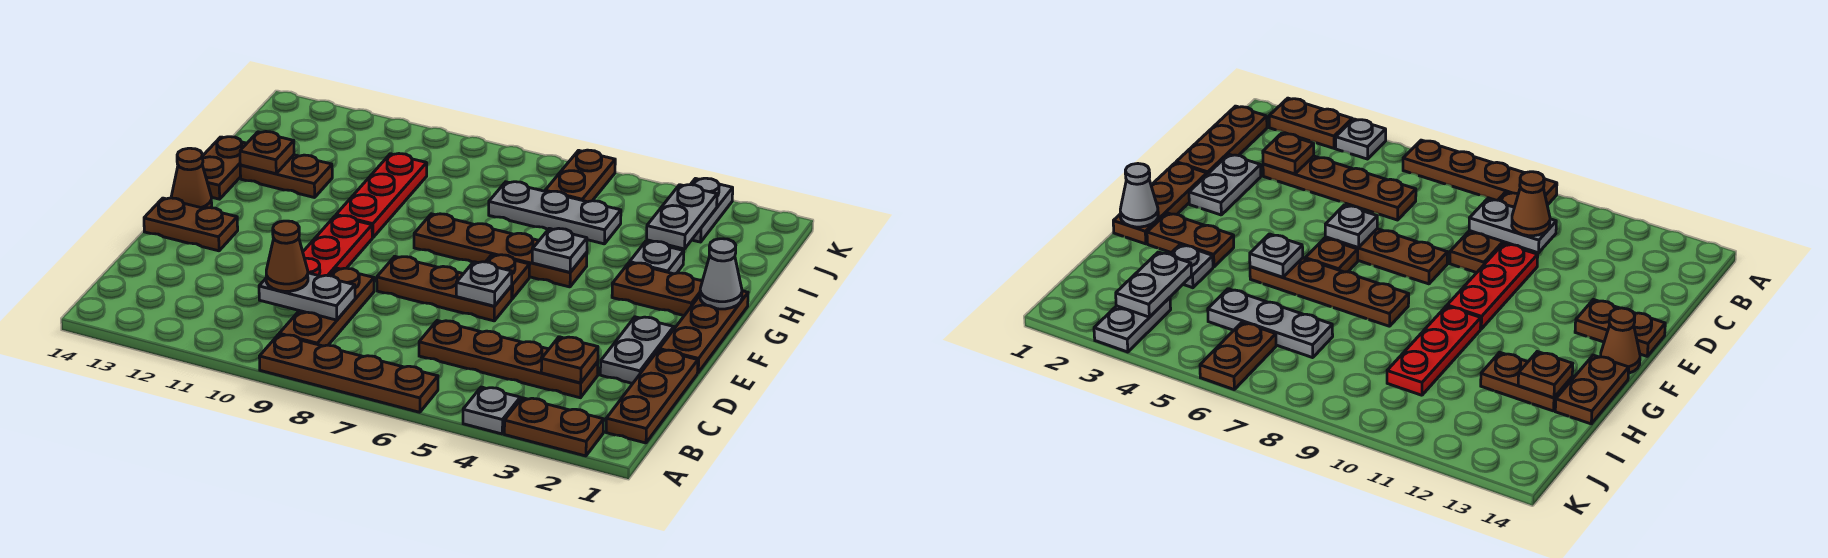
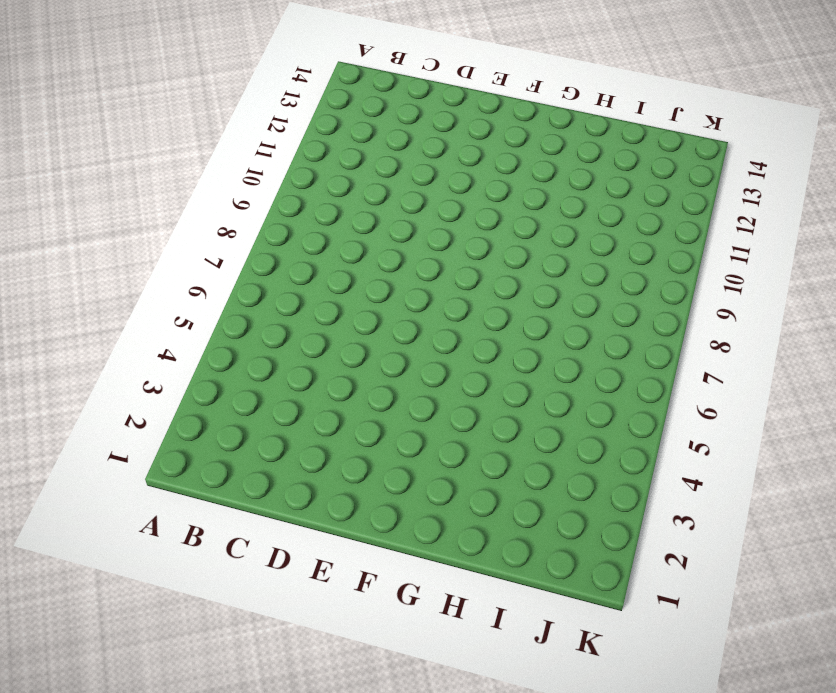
none -> brown 1x2 plate [504,398,604,456]
none -> grey 1x1 plate [463,387,520,434]
none -> brown 1x4 plate [259,335,438,412]
none -> brown 1x3 plate [606,350,698,443]

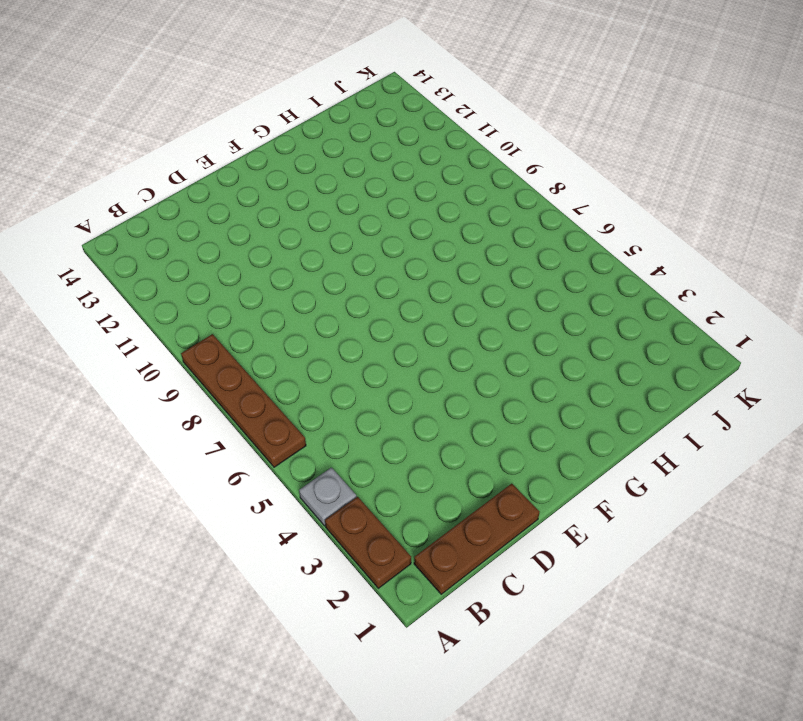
none -> brown 1x3 plate [279,268,374,346]
none -> brown 1x4 plate [419,321,598,398]
none -> grey 1x2 plate [600,317,674,384]
none -> red 1x3 plate [303,216,372,276]

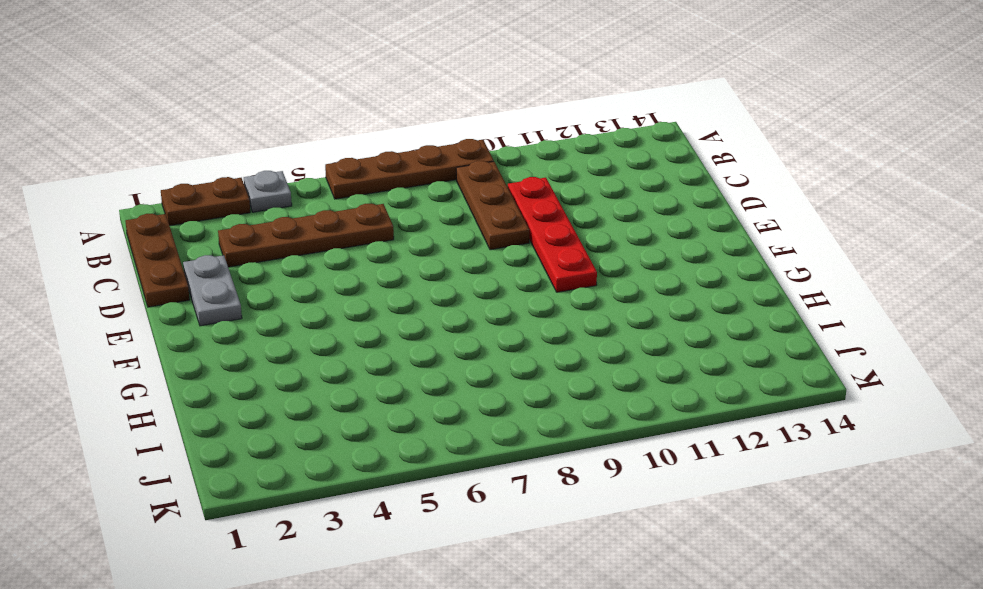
red 1x4 plate [508,177,597,292] -> red 1x3 plate [303,216,372,276]
none -> brown 1x3 plate [659,291,748,372]
none -> brown 1x3 plate [377,256,512,321]
none -> brown 1x2 plate [144,198,238,251]
none -> brown 1x1 plate [486,255,530,299]

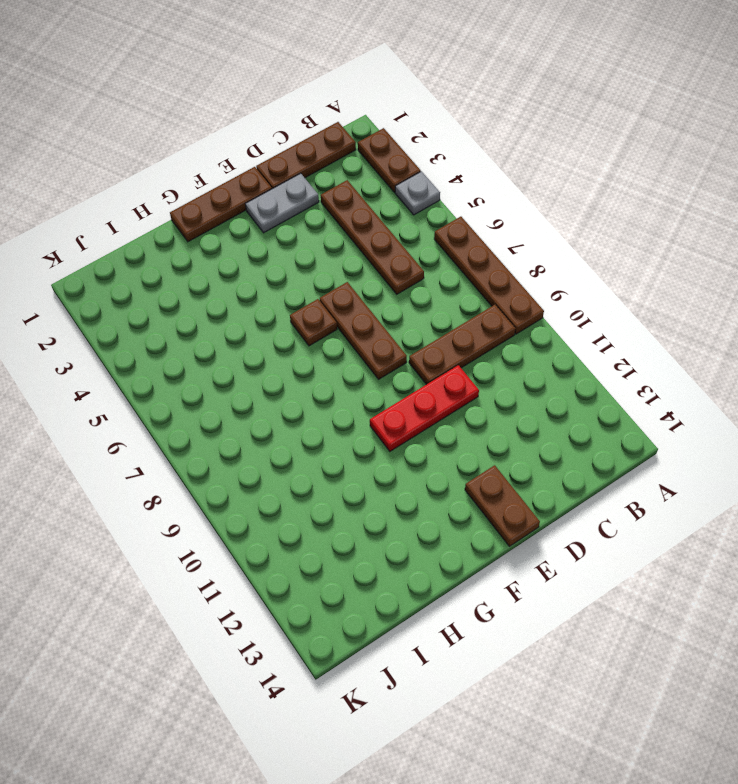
none -> brown 1x1 cone [171,148,212,208]
none -> brown 1x2 plate [612,263,702,315]
none -> brown 1x4 plate [414,214,587,287]
none -> red 1x3 plate [336,154,427,238]

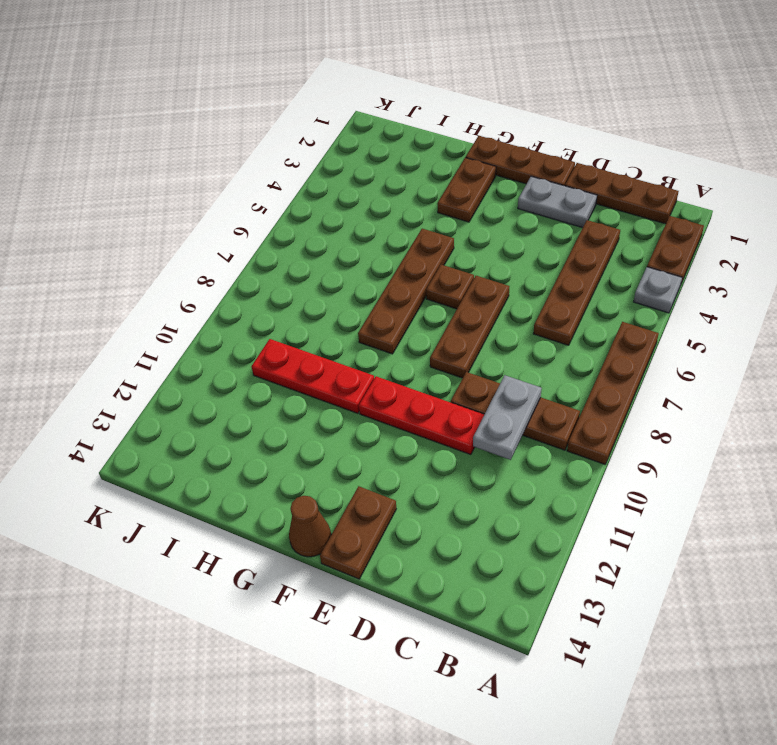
none -> brown 1x2 plate [202,137,247,199]
none -> grey 1x1 plate [630,241,684,274]
none -> brown 1x2 plate [240,155,332,198]
none -> grey 1x3 plate [489,182,621,244]

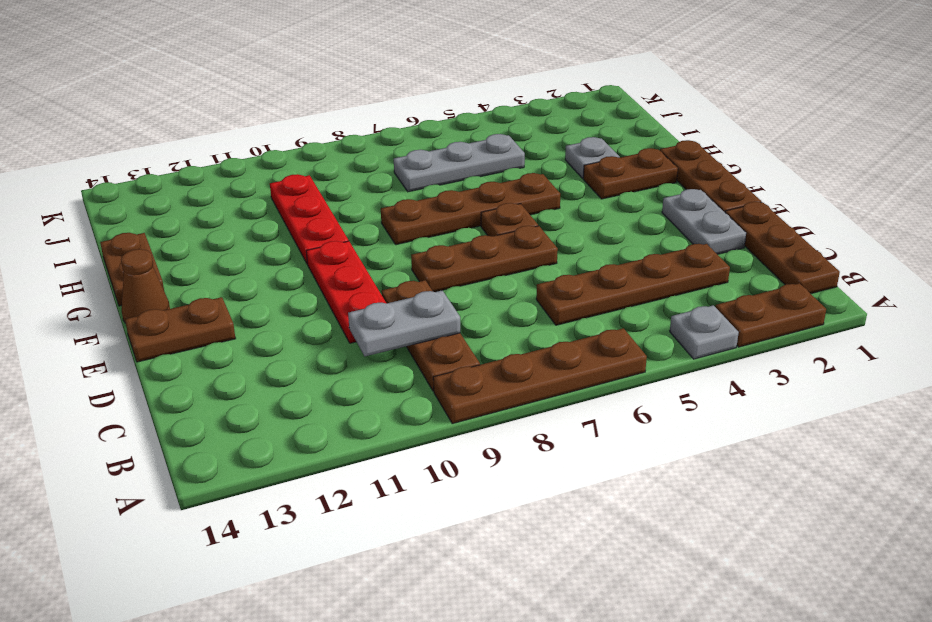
none -> brown 1x2 plate [240,155,332,198]
none -> grey 1x2 plate [690,178,733,242]
none -> brown 1x2 plate [545,150,615,202]
none -> brown 1x1 plate [541,337,598,383]

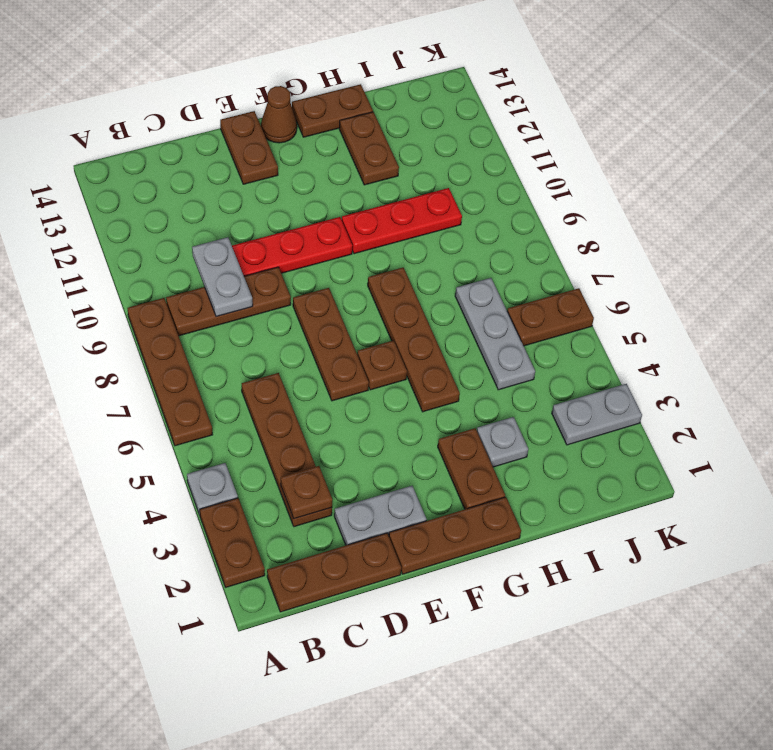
none -> grey 1x1 plate [456,262,512,306]
none -> grey 1x1 cone [700,239,742,309]
none -> grey 1x1 plate [532,228,587,272]
none -> brown 1x1 plate [240,132,294,174]

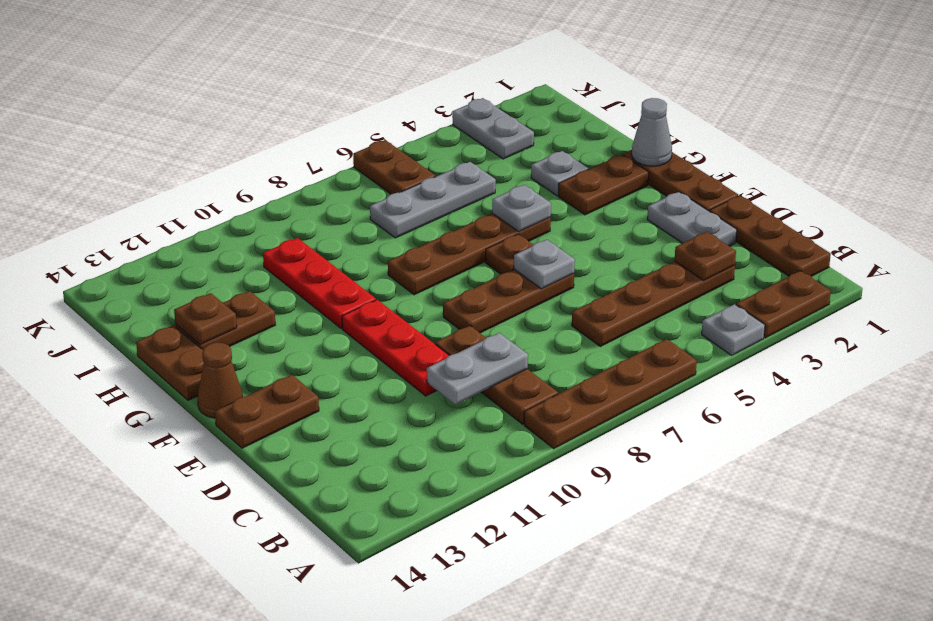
none -> grey 1x2 plate [647,185,717,249]
none -> brown 1x1 cone [266,221,308,291]

